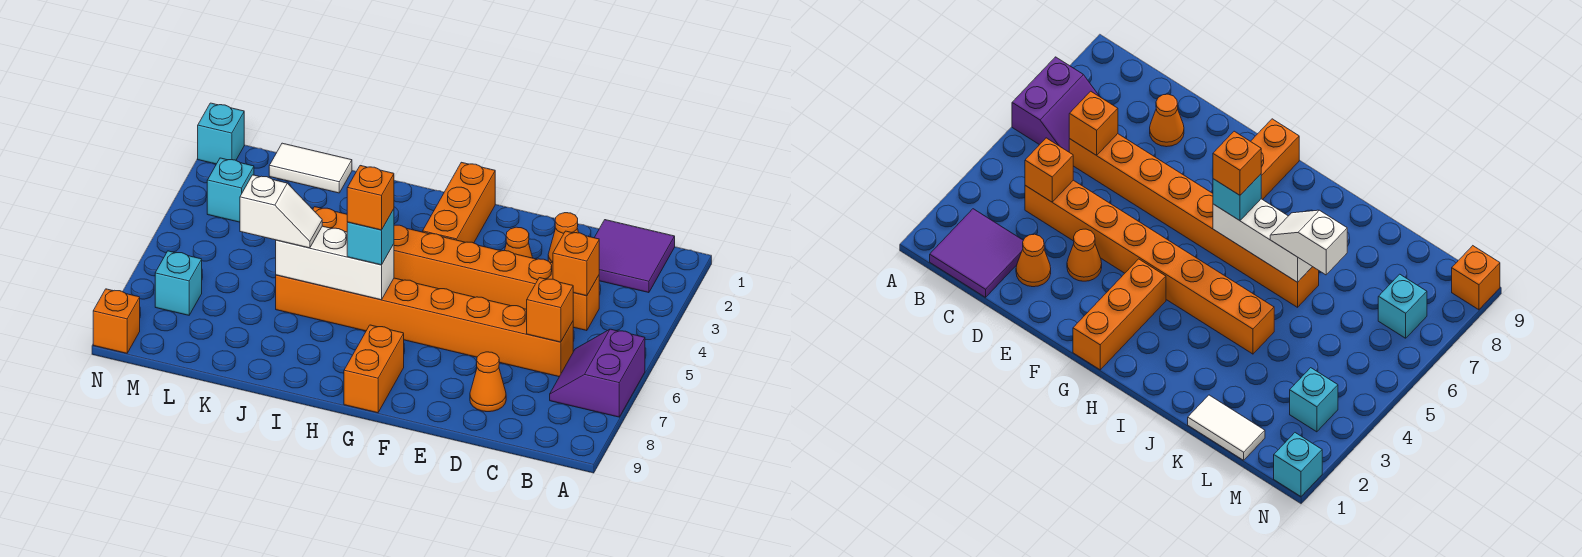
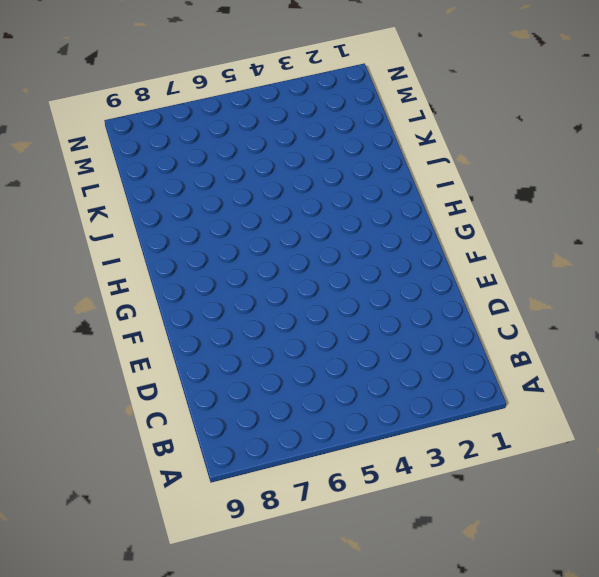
none -> purple 2x2 slope [550,329,645,417]
none -> purple 2x2 tile [594,220,675,293]
none -> orange 1x8 brick [313,207,599,331]

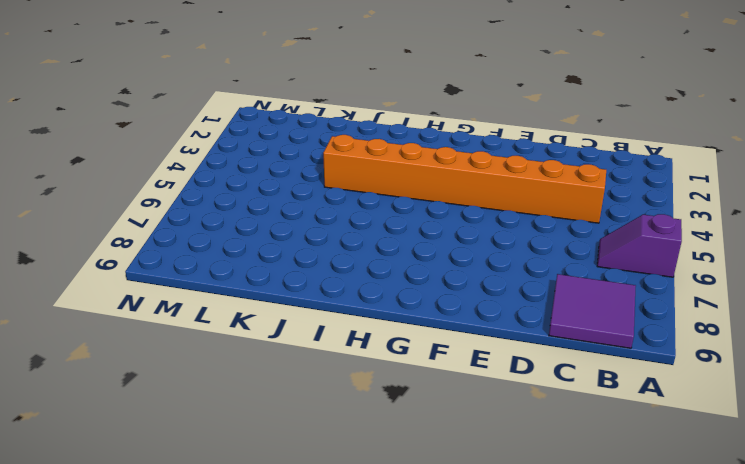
purple 1x2 slope [597,214,682,277] -> purple 2x2 slope [550,329,645,417]
purple 2x2 tile [549,274,636,348] -> purple 2x2 tile moved to [594,220,675,293]
none -> orange 1x8 brick [276,275,573,377]
none -> orange 1x1 cone [548,213,579,263]
none -> orange 1x1 cone [470,352,506,412]

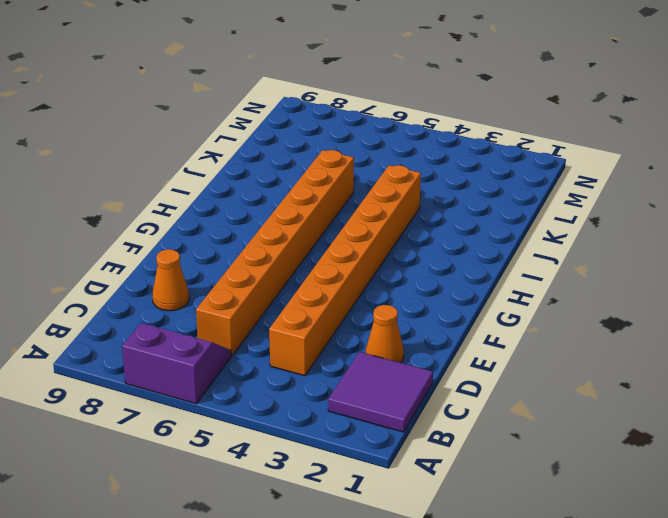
none -> orange 1x1 cone [505,227,533,258]
none -> orange 1x3 brick [423,162,495,243]
none -> orange 1x2 brick [344,325,404,413]

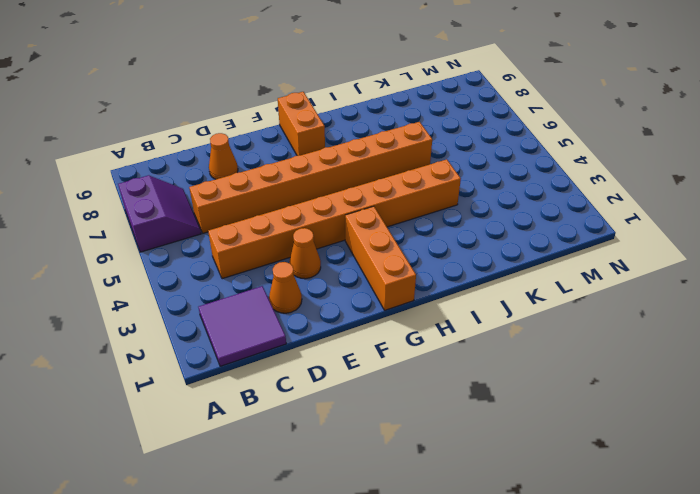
none -> white 1x2 tile [269,143,352,193]
none -> cyan 1x1 brick [207,158,254,222]
none -> cyan 1x1 brick [155,251,202,315]

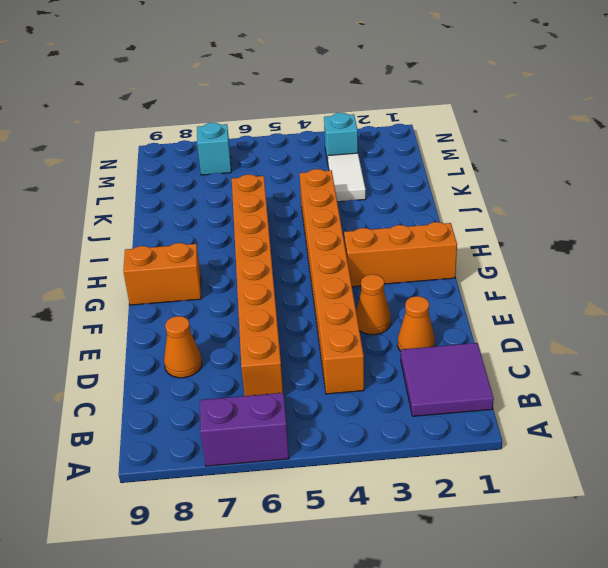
white 1x2 tile [328,153,366,202] -> white 1x2 tile moved to [269,143,352,193]
none -> cyan 1x1 brick [198,103,244,164]
none -> orange 1x1 brick [93,289,140,353]
none -> orange 1x1 brick [553,231,599,296]

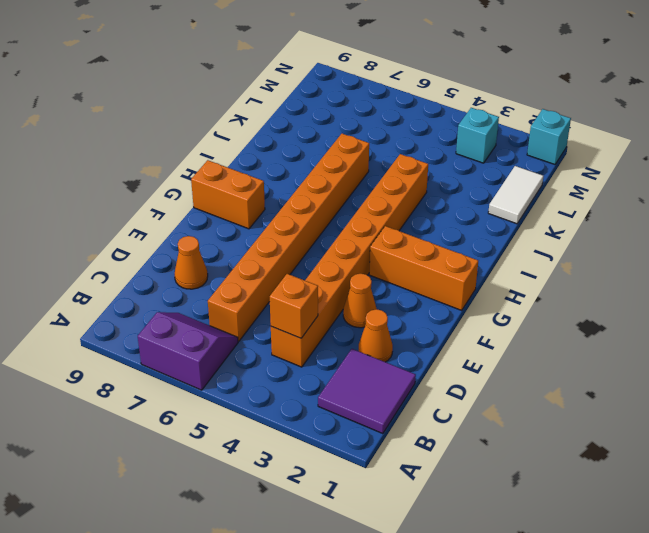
none -> cyan 1x1 brick [155,251,202,315]
none -> orange 1x1 brick [93,289,140,353]
none -> orange 1x1 brick [527,278,573,342]

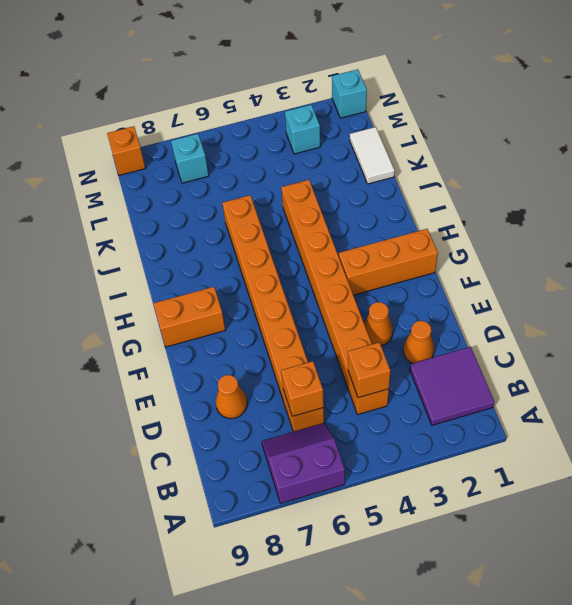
none -> white 1x3 brick [276,226,394,300]
none -> cyan 1x1 brick [347,209,394,265]
none -> white 1x2 slope [240,175,322,248]

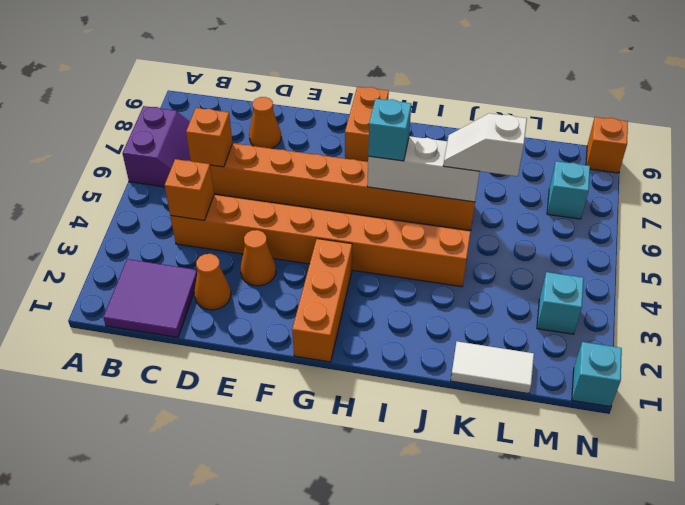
none -> orange 1x1 brick [347,166,394,230]

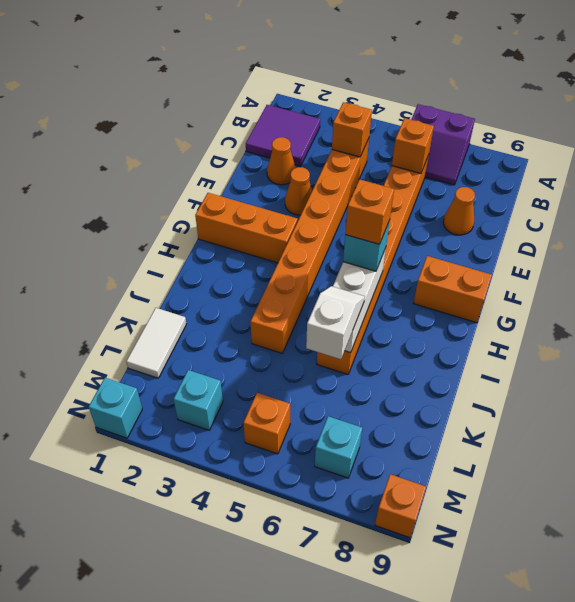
orange 1x1 brick [243,393,290,454] -> none

